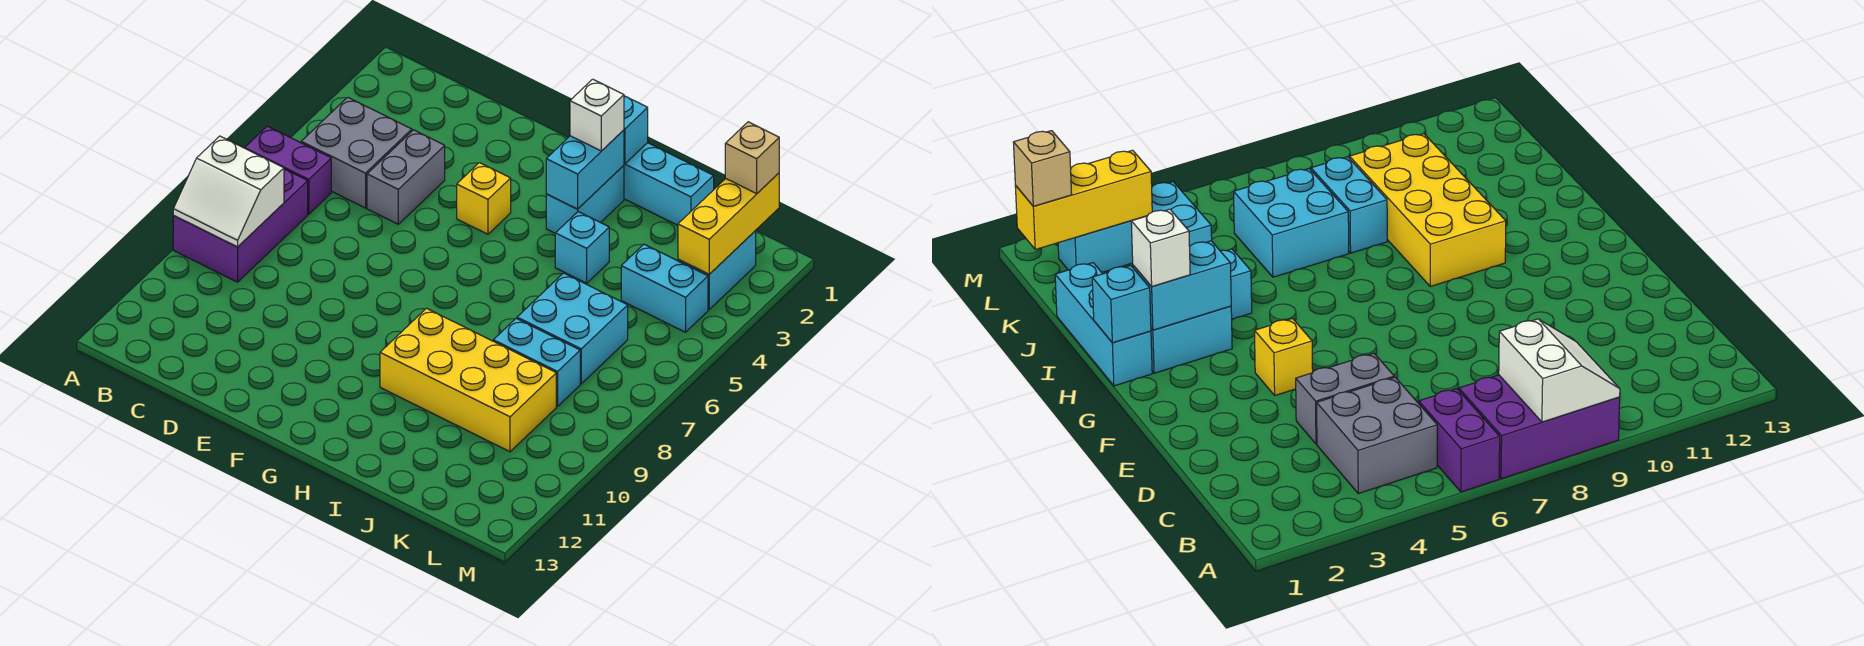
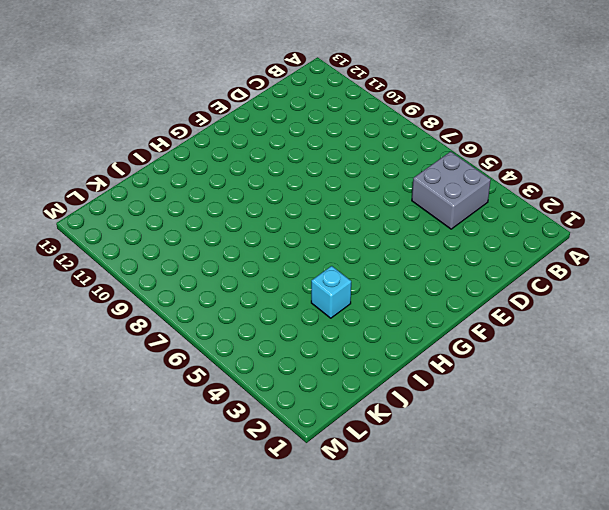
none -> purple 1x2 brick [245,126,331,214]
none -> purple 2x3 brick [173,169,308,282]
none -> grey 1x2 brick [367,130,445,224]

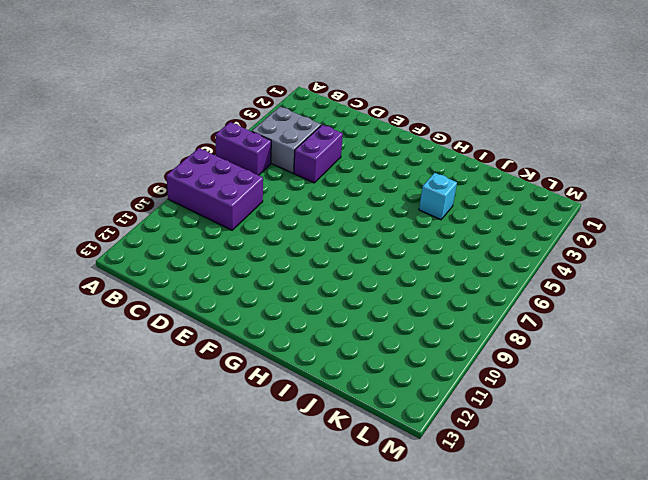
purple 2x3 brick [167,148,263,230] -> purple 2x3 brick turned to [173,169,308,282]
purple 1x2 brick [294,125,343,183] -> grey 1x2 brick [367,130,445,224]
none -> yellow 1x1 brick [457,163,511,234]
none -> cyan 1x3 brick [624,143,714,225]
none -> cyan 1x2 brick [546,165,624,233]

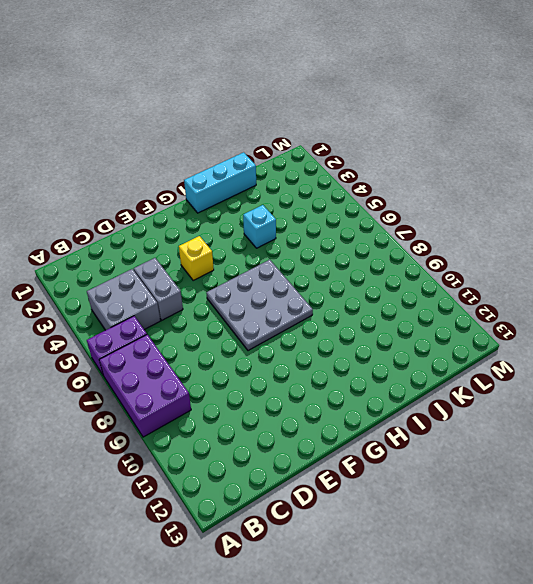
grey 3x3 plate [206,260,313,351] -> none
none -> cyan 1x2 brick [546,165,624,233]
none -> yellow 2x4 brick [380,308,556,452]
none -> cyan 2x2 brick [517,273,628,384]

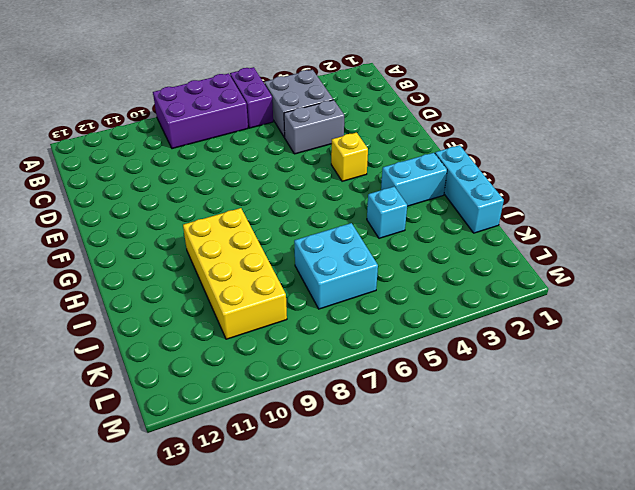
none -> cyan 1x2 brick [493,319,580,406]
none -> cyan 1x2 brick [621,244,708,332]
none -> cyan 1x2 brick [678,231,756,309]

